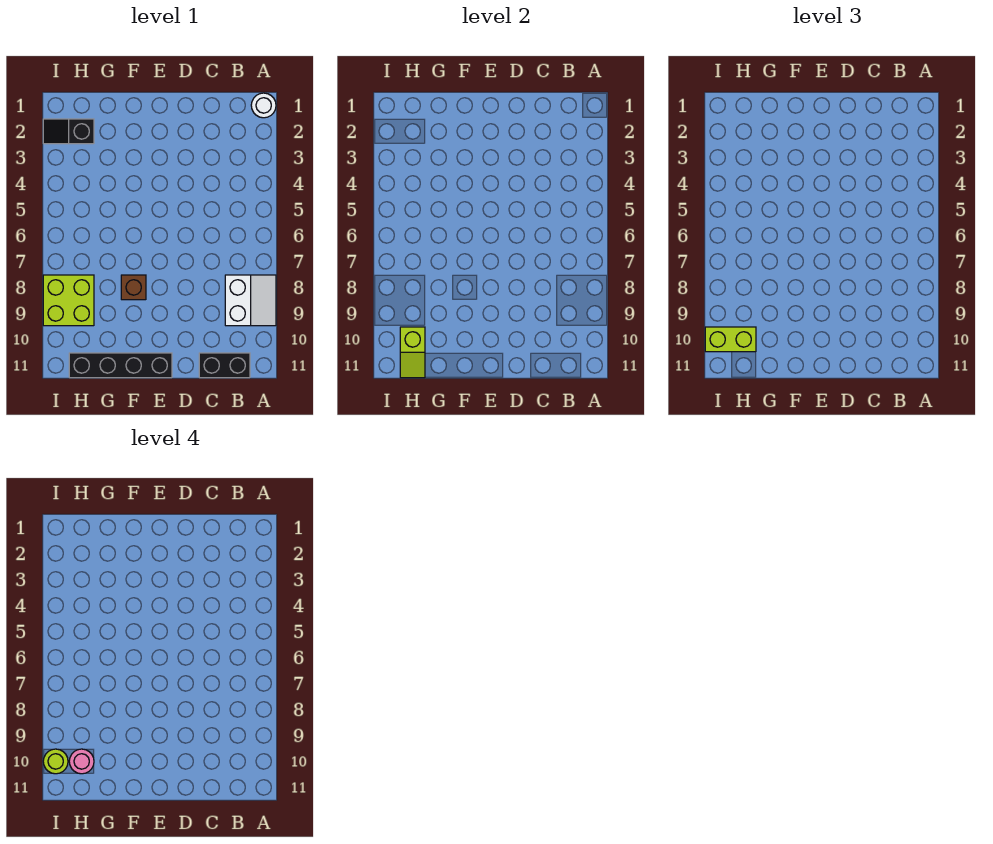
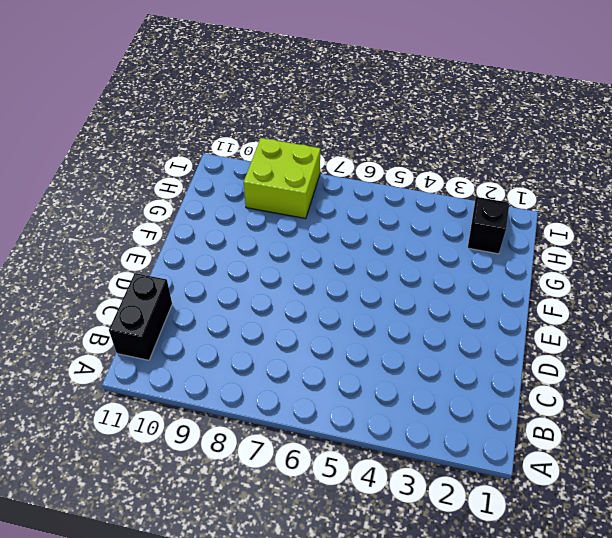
none -> white 1x1 round brick [251,93,276,118]
none -> white 2x2 slope [225,275,276,326]

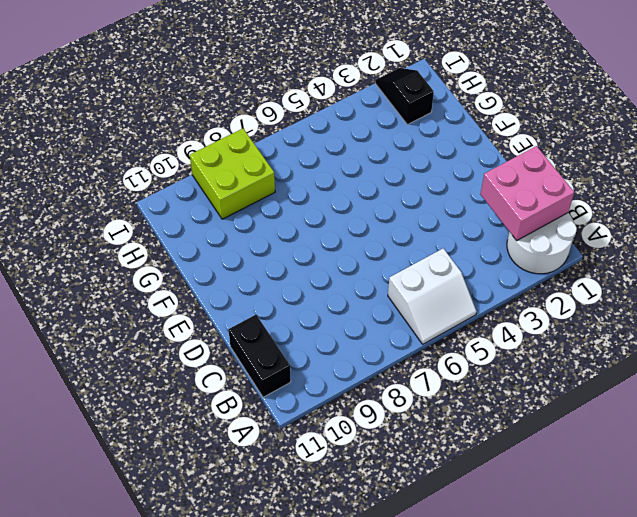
white 2x2 round brick [507,213,577,274] -> white 1x1 round brick [251,93,276,118]
white 2x2 slope [388,248,477,344] -> white 2x2 slope moved to [225,275,276,326]
pink 2x2 brick [480,146,574,241] -> none
none -> black 1x4 brick [69,353,172,378]
none -> brown 1x1 brick [121,275,146,300]

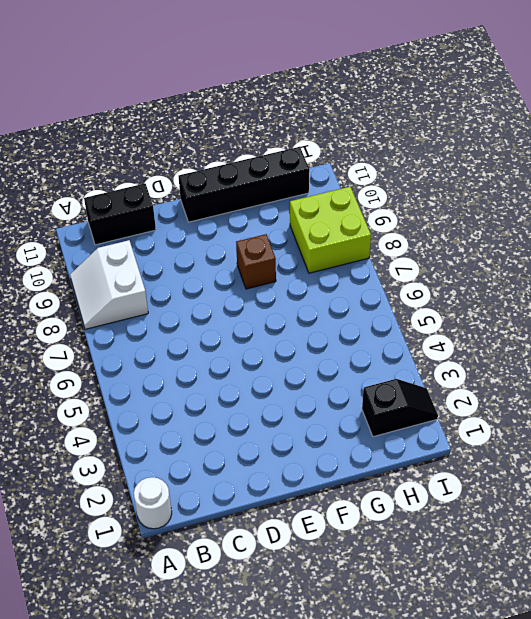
none -> lime 1x2 slope [400,327,425,378]
none -> lime 1x2 brick [705,327,756,352]

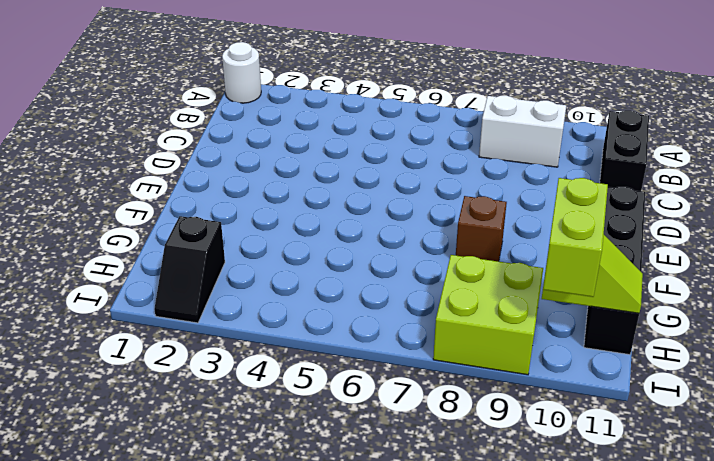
none -> pink 1x1 round brick [69,749,94,774]
none -> lime 1x1 round brick [43,749,68,774]

